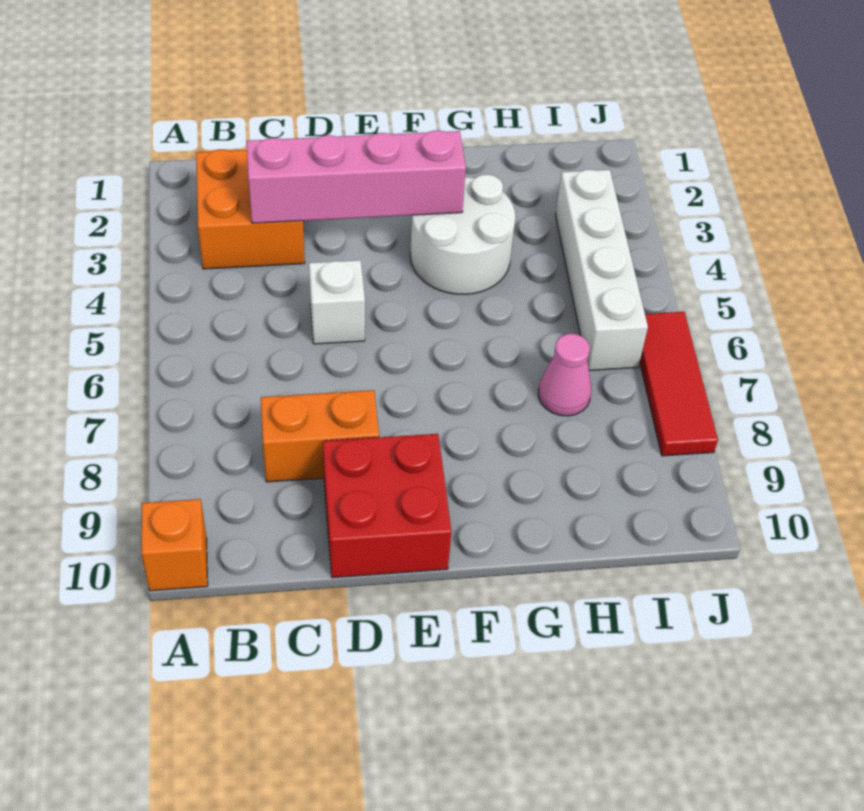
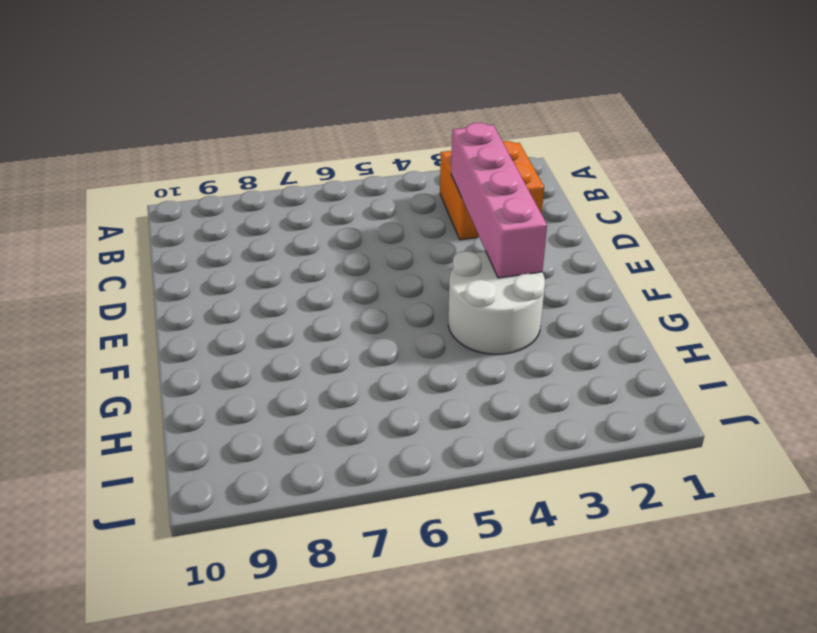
none -> orange 1x1 brick [141,499,208,591]
none -> orange 1x2 brick [261,390,379,482]

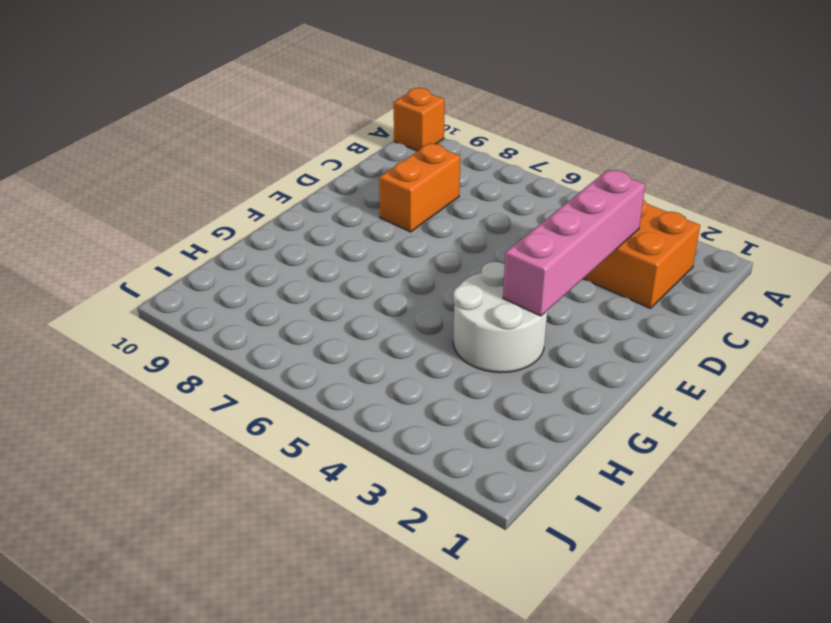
none -> white 1x1 brick [309,260,365,344]
none -> red 2x2 brick [323,434,451,578]

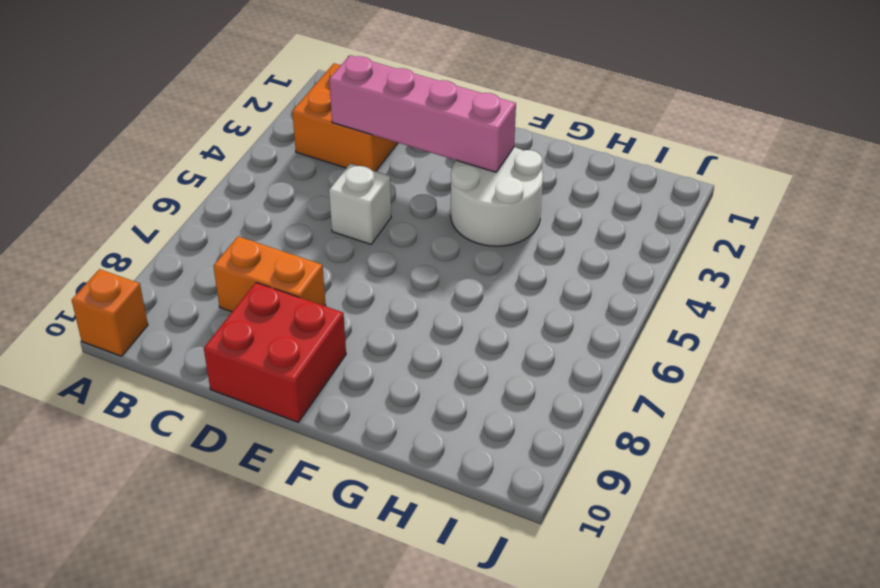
none -> pink 1x1 cone [538,334,591,416]
none -> white 1x4 brick [555,169,648,370]

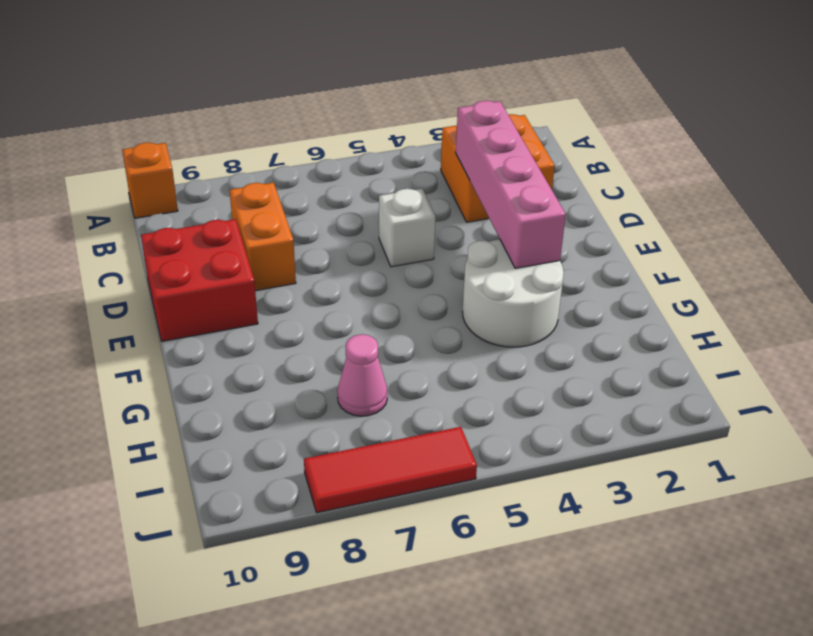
none -> white 1x4 brick [555,169,648,370]

